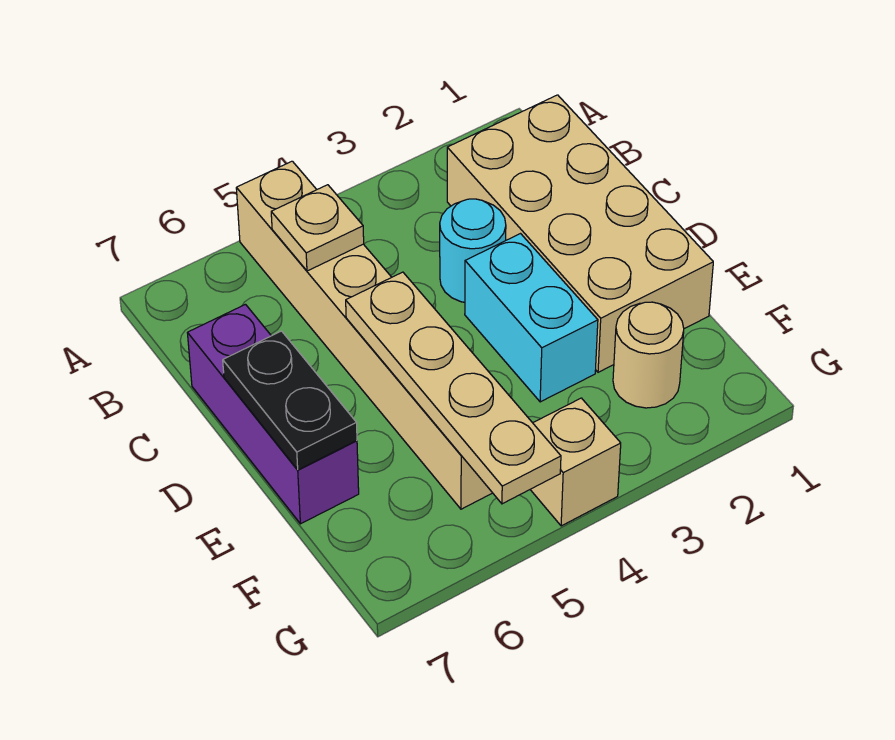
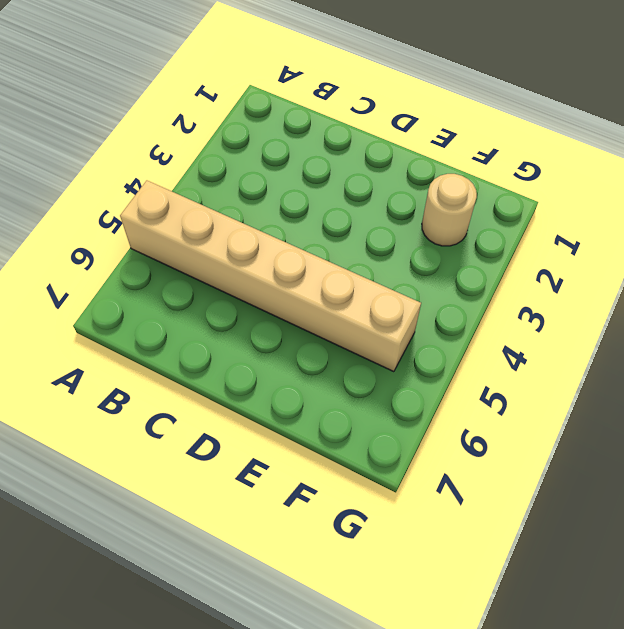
none -> tan 2x4 brick [447,95,713,372]
none -> cyan 1x1 round brick [440,199,506,302]

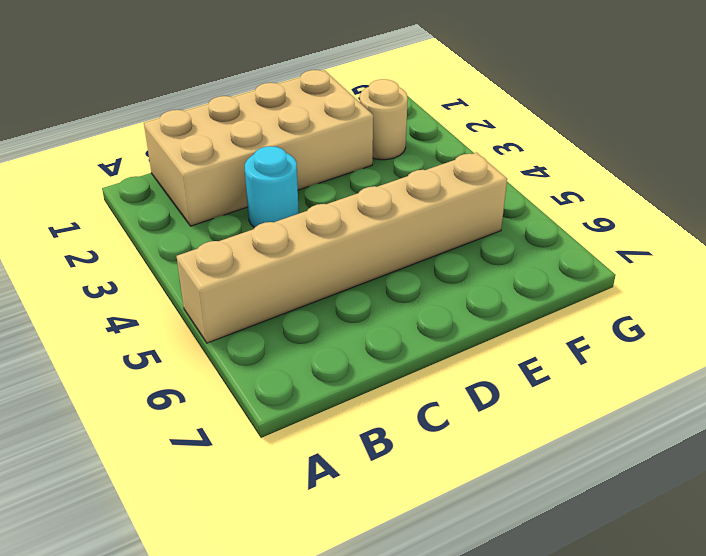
none -> purple 1x3 brick [188,305,359,524]
none -> cyan 1x2 brick [465,234,598,402]

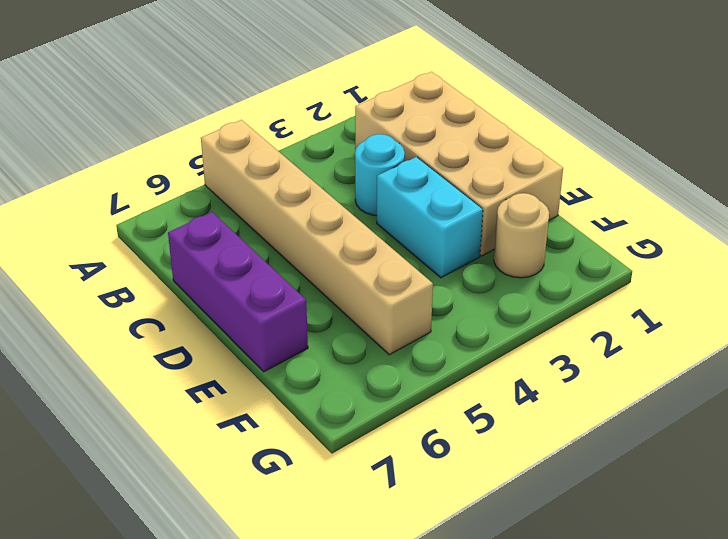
none -> tan 1x1 brick [530,398,621,526]
none -> tan 1x1 plate [271,185,364,271]

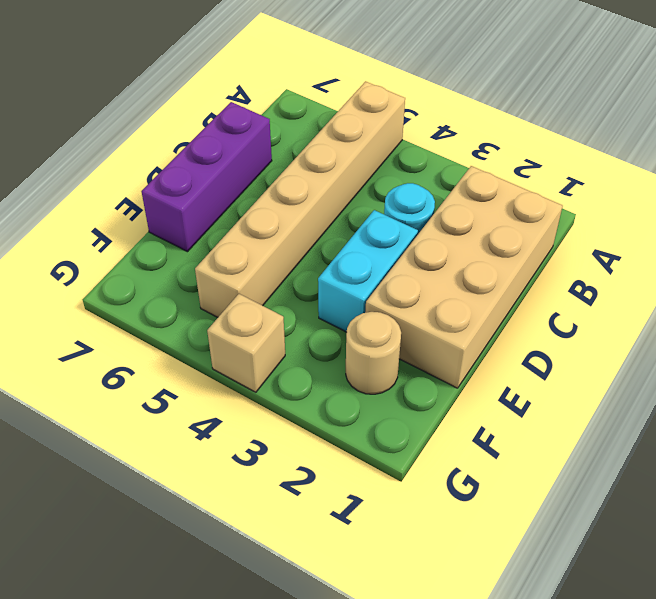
none -> tan 1x1 plate [271,185,364,271]
none -> tan 1x4 plate [346,272,561,504]

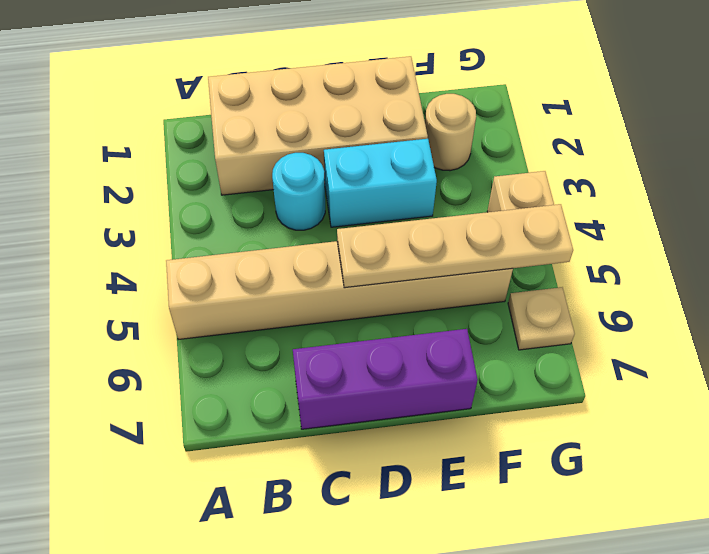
tan 1x1 plate [508,287,575,350] -> tan 1x1 plate moved to [271,185,364,271]
none -> black 1x2 plate [223,331,357,470]

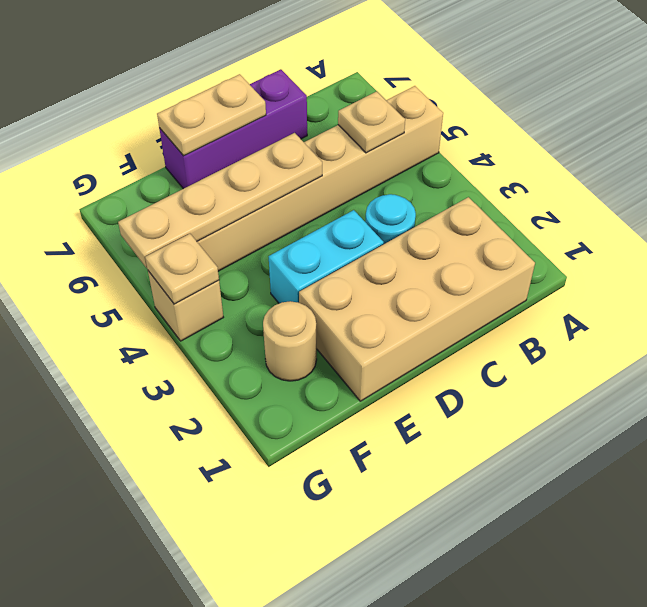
tan 1x2 plate [157,74,266,156] -> black 1x2 plate [223,331,357,470]
tan 1x1 plate [145,234,219,304] -> none

